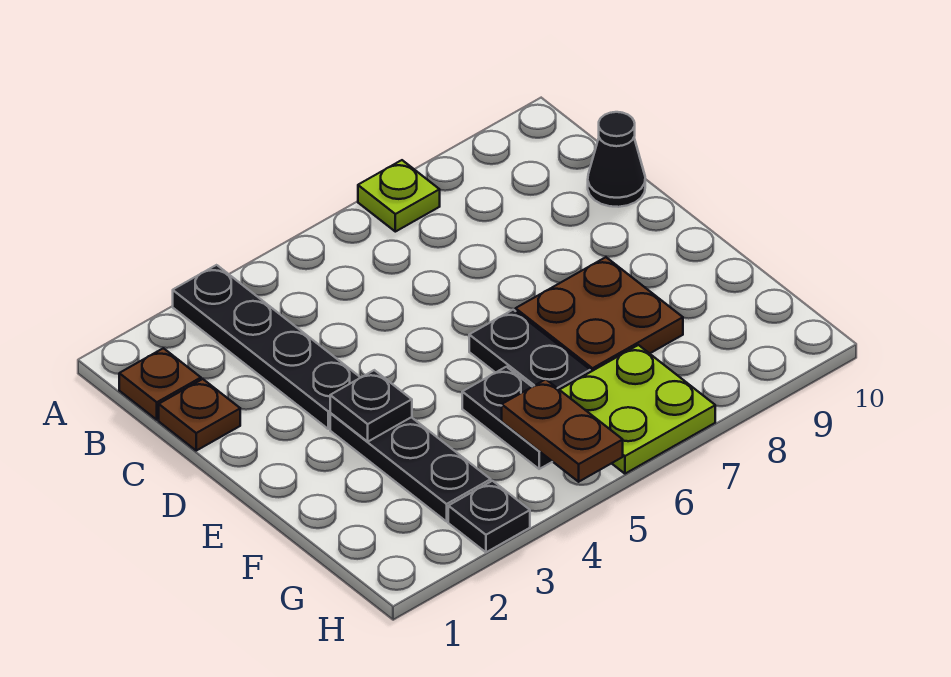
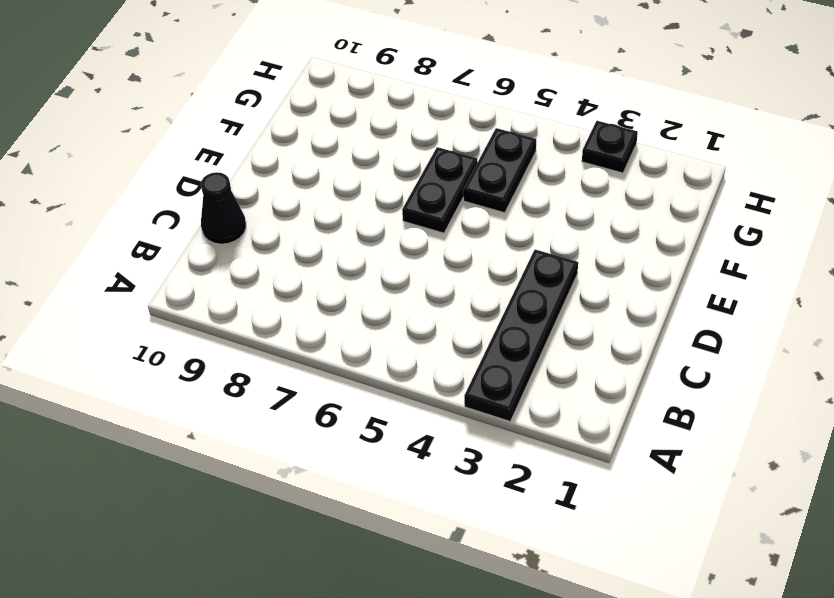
none -> lime 1x1 plate [358,160,440,232]
none -> brown 1x1 plate [119,348,201,420]
none -> brown 1x1 plate [159,379,240,451]

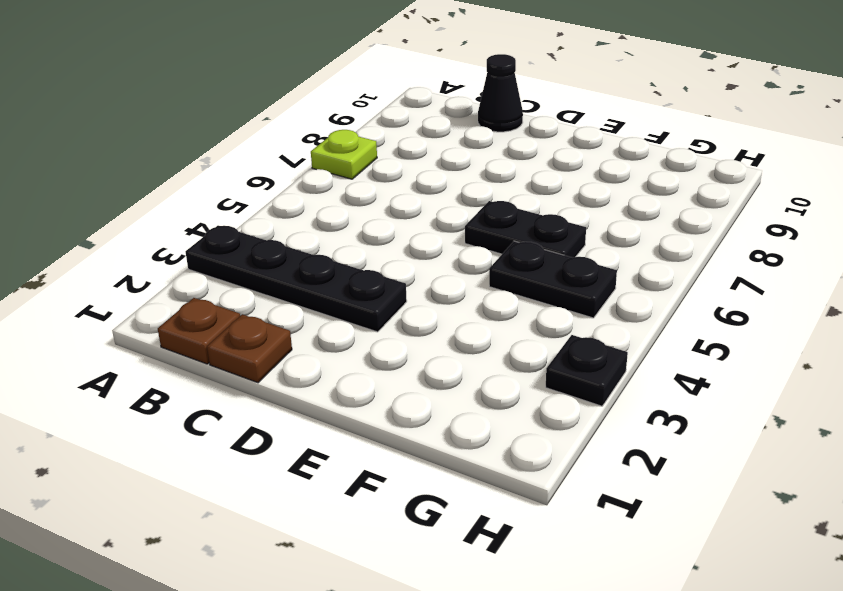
none -> black 1x3 plate [330,413,491,521]
none -> brown 2x2 plate [516,257,683,372]
none -> lime 2x2 plate [560,345,715,474]

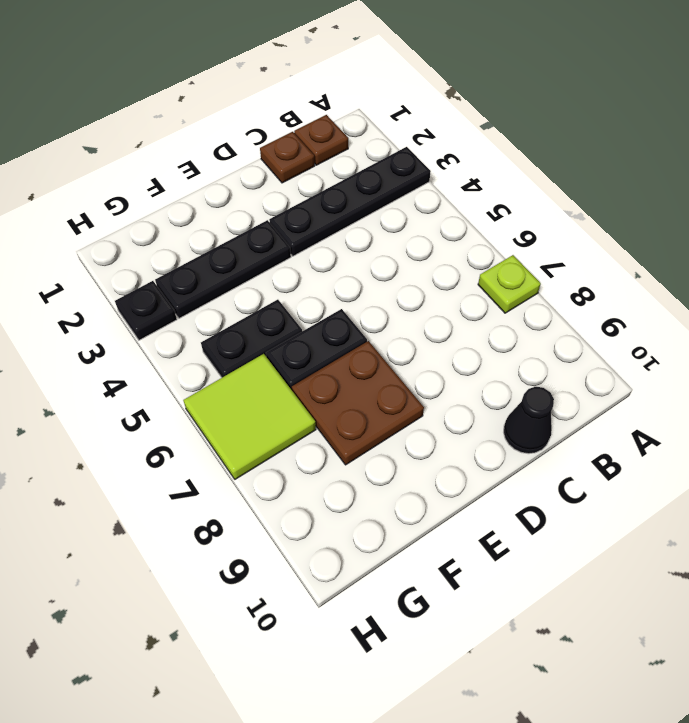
lime 2x2 tile [183,354,316,479] -> lime 2x2 plate [560,345,715,474]
none -> black 1x1 plate [330,370,412,442]
none -> brown 1x2 plate [502,379,623,482]

